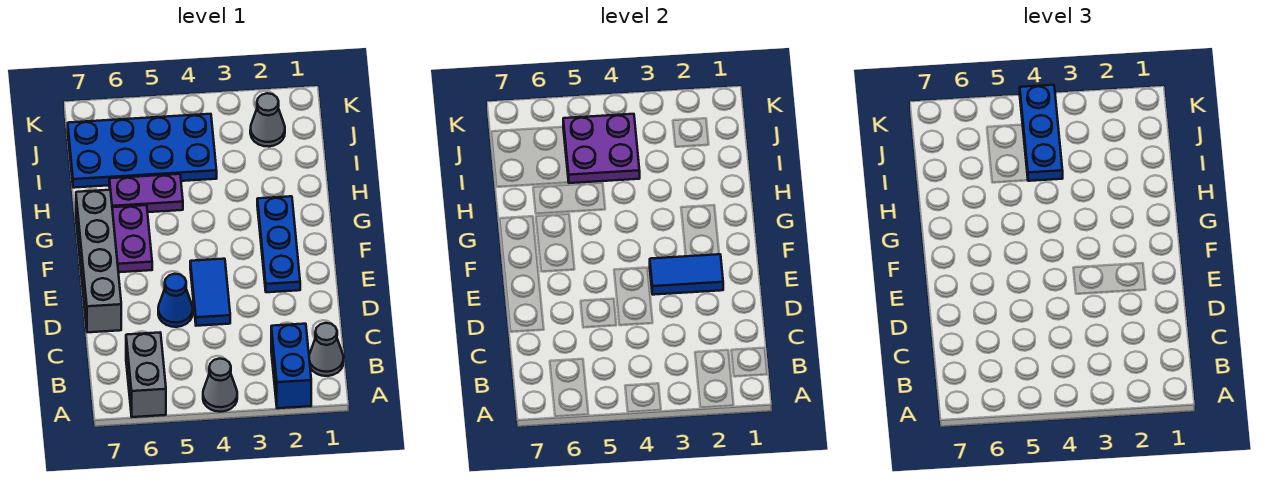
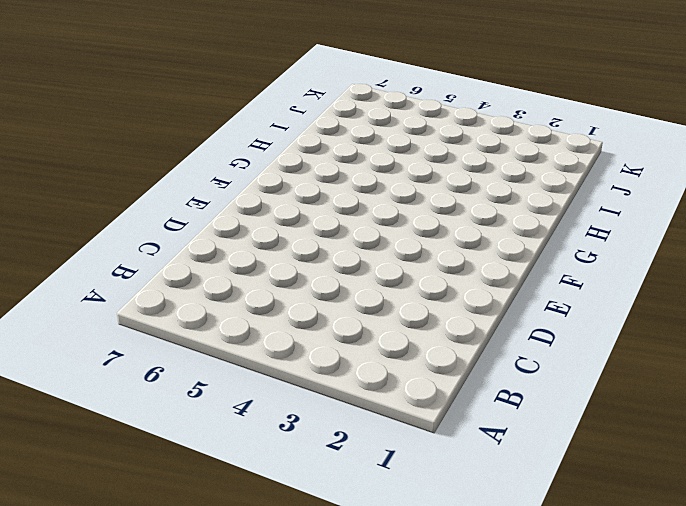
none -> blue 1x2 brick [271,324,311,408]
none -> grey 1x1 cone [203,359,237,412]
none -> grey 1x2 brick [126,333,166,417]

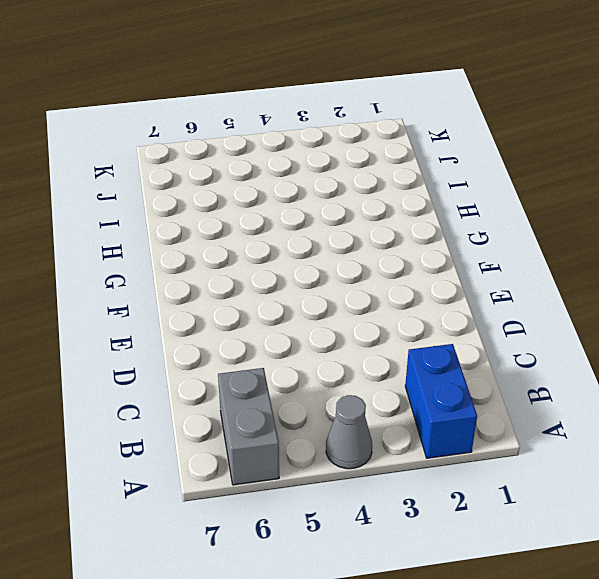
none -> grey 1x1 cone [309,323,344,376]
none -> blue 1x2 tile [190,259,230,326]
none -> blue 1x1 cone [158,274,193,327]

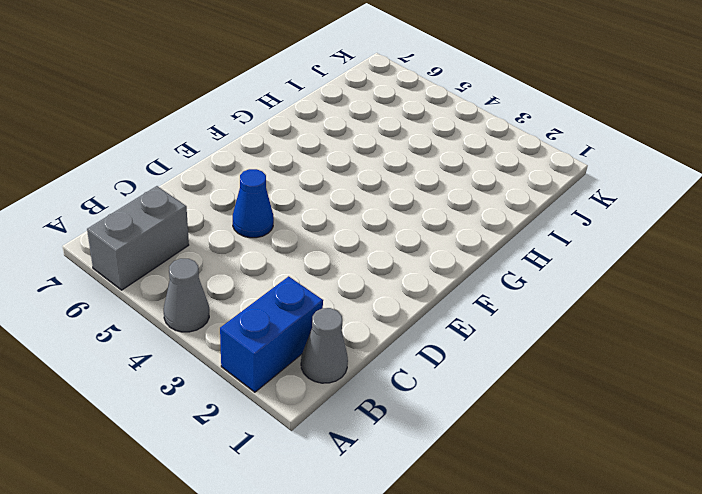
none -> blue 1x2 tile [190,259,230,326]
none -> grey 1x4 brick [76,190,121,332]
none -> blue 1x3 plate [257,196,300,292]

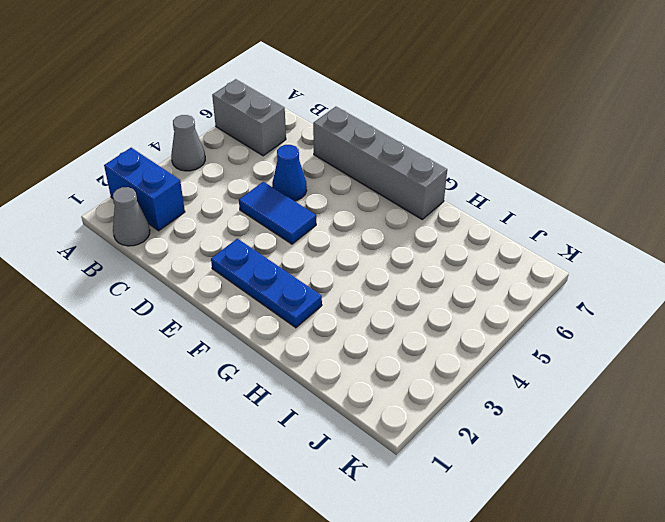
none -> purple 1x2 plate [112,205,152,272]
none -> purple 1x2 plate [109,174,183,212]
none -> blue 2x4 plate [68,114,217,188]

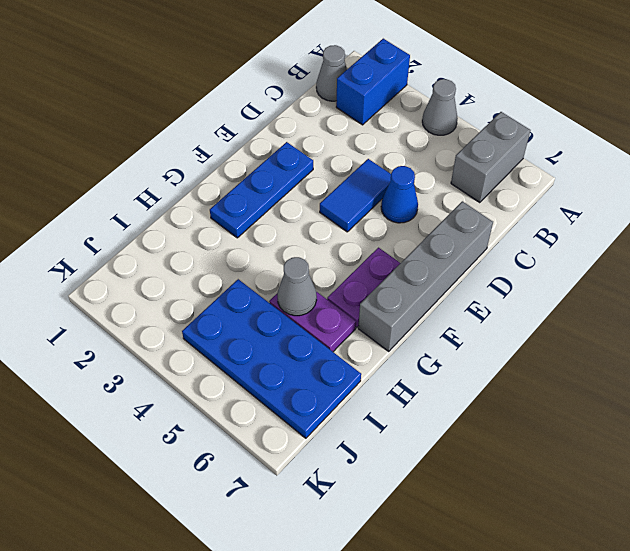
grey 1x1 cone [277,257,317,316] -> grey 1x1 cone moved to [250,93,285,147]
none -> blue 1x2 tile [650,254,723,295]
none -> purple 2x2 plate [563,114,640,183]
none -> blue 1x3 plate [1020,85,1063,181]

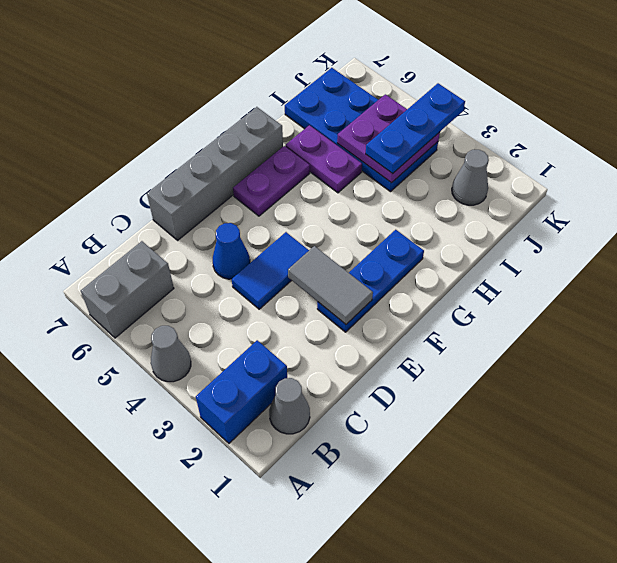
grey 1x2 tile [288,246,373,324] -> blue 1x2 tile [650,254,723,295]

